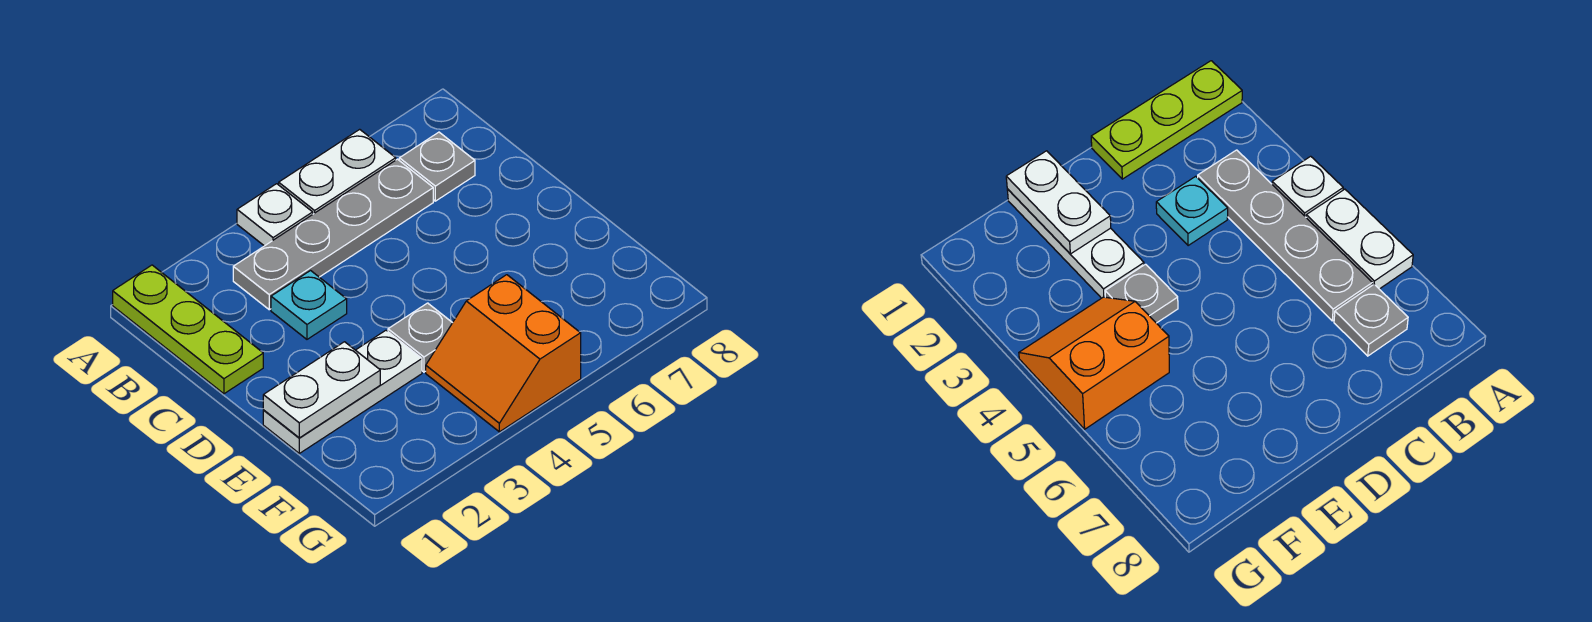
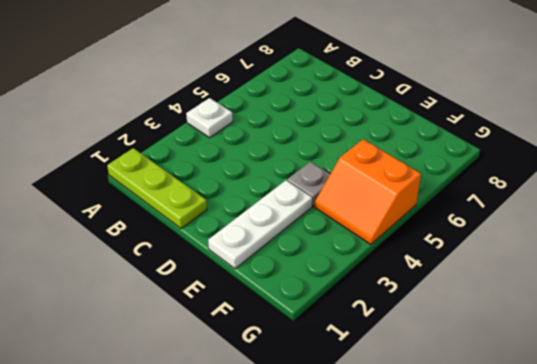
none -> white 1x2 plate [279,129,396,214]
none -> grey 1x4 plate [233,159,433,310]

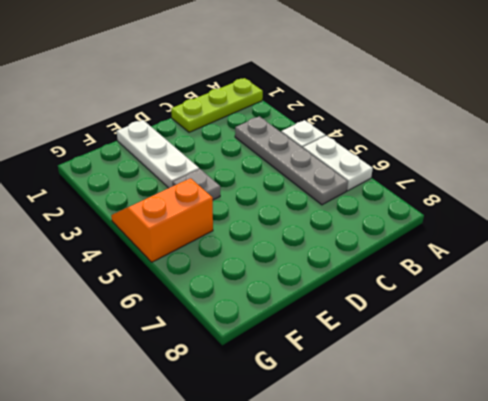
none -> grey 1x1 plate [399,132,475,201]
none -> cyan 1x1 plate [271,271,347,339]

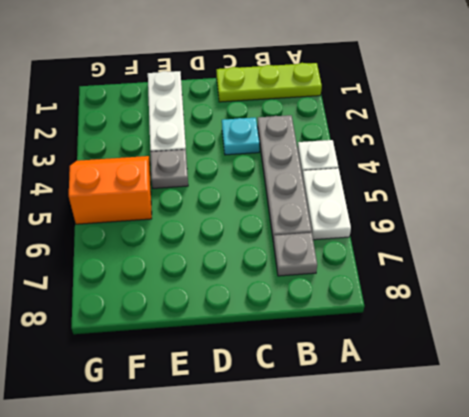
none -> white 1x2 plate [263,342,380,438]

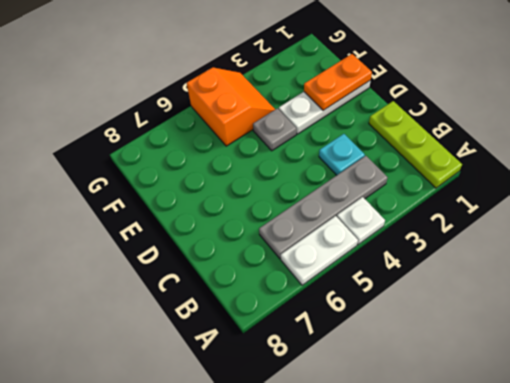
orange 1x2 plate [304,54,372,110] -> white 1x2 plate [263,342,380,438]
none -> grey 1x1 plate [399,132,475,201]

